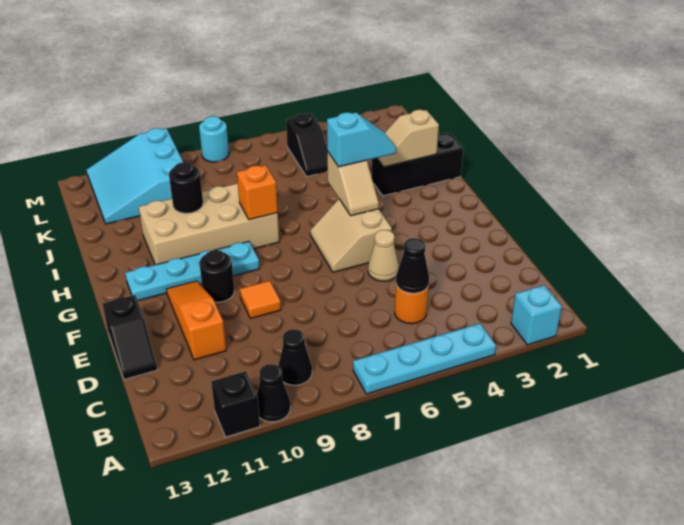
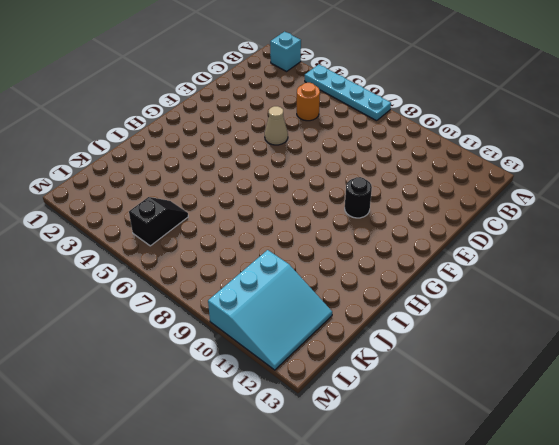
none -> black 1x1 cone [257,364,291,422]
none -> black 1x1 brick [211,371,260,437]
none -> black 1x1 cone [278,329,312,385]

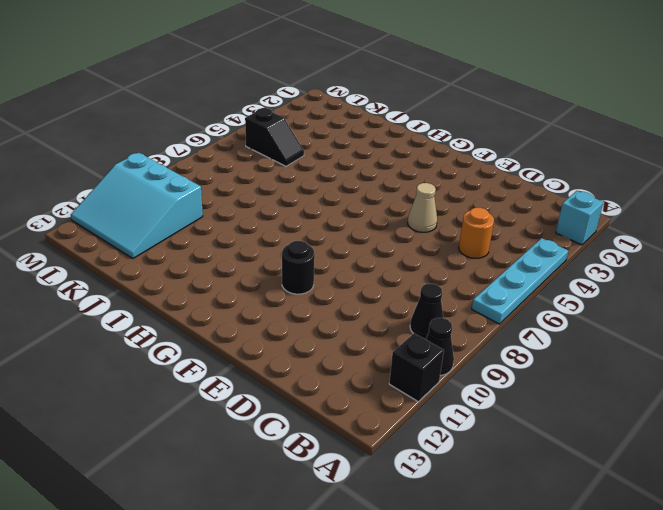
none -> orange 1x3 slope [166,281,226,360]
none -> black 1x2 slope [103,295,157,380]
none -> orange 1x1 tile [240,281,281,318]

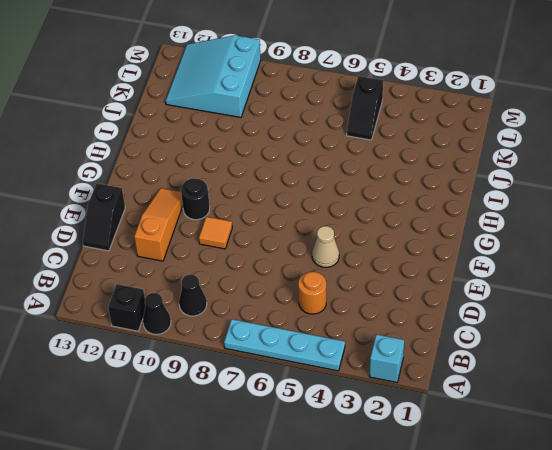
none -> tan 2x2 slope [310,199,392,272]
none -> cyan 1x4 plate [125,241,259,301]
none -> tan 2x4 brick [139,183,279,265]

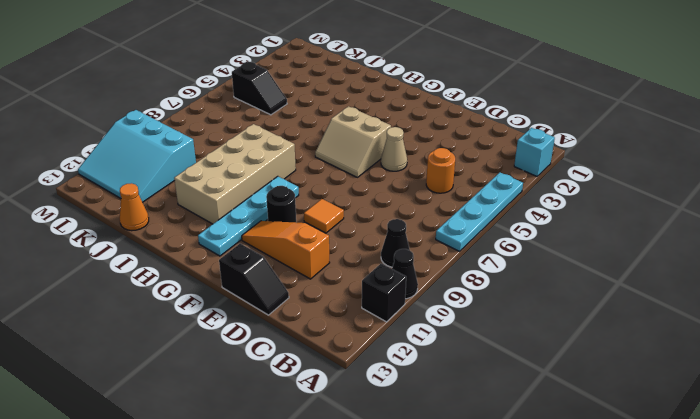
orange 1x1 cone [120,183,149,231] -> none
none -> black 1x3 brick [372,134,463,196]
none -> cyan 1x1 round brick [199,116,229,162]
none -> black 1x1 cone [396,238,429,293]

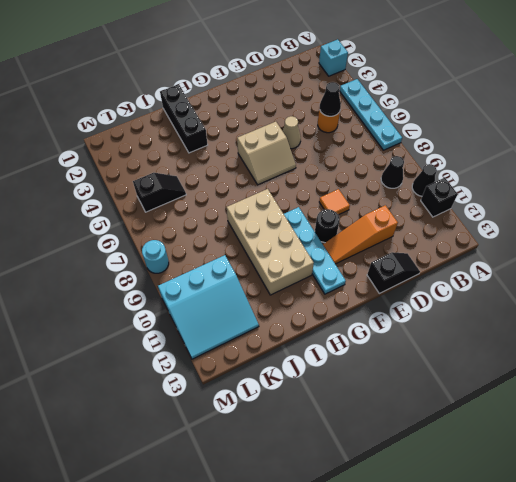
none -> tan 1x2 slope [327,151,379,216]
none -> orange 1x1 brick [237,165,278,220]
none -> tan 1x2 slope [377,110,439,167]

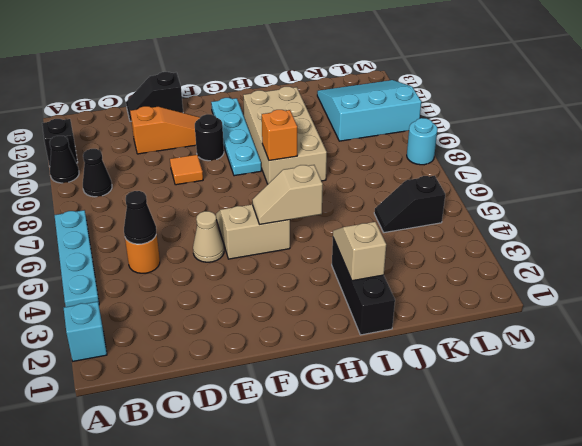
none -> black 1x1 round brick [169,162,203,213]
none -> cyan 1x2 slope [327,112,396,167]

